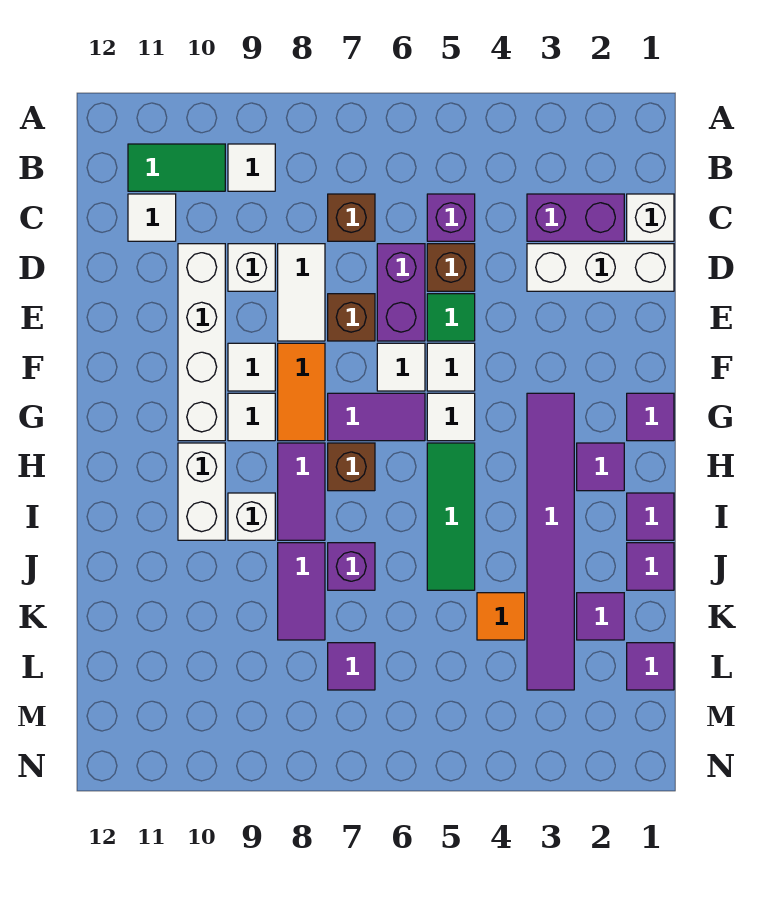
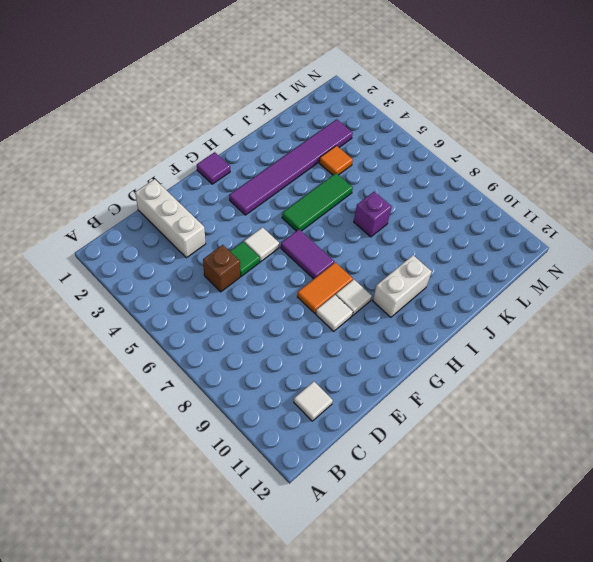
none -> white 1x1 tile [228,144,275,191]
none -> green 1x2 tile [128,144,225,191]
none -> white 1x1 brick [627,194,674,241]
none -> purple 1x2 brick [527,194,624,241]

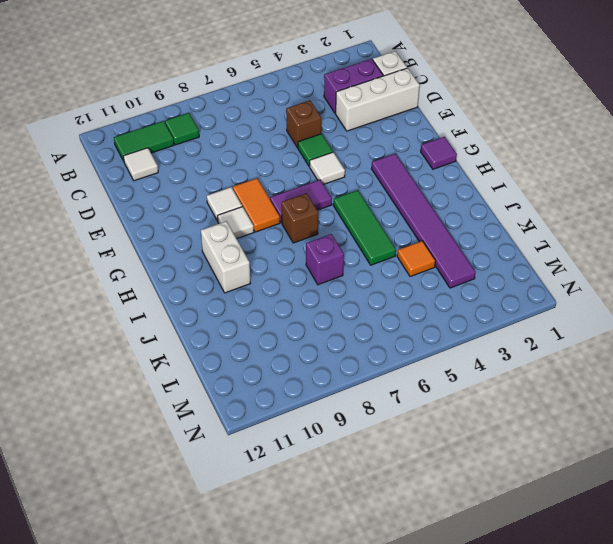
green 1x1 tile [165,113,199,145] -> white 1x1 tile [228,144,275,191]
none -> purple 1x1 brick [427,194,475,241]
none -> brown 1x1 brick [328,194,375,241]
none -> purple 1x2 brick [377,244,425,341]
none -> white 1x2 tile [278,244,325,341]

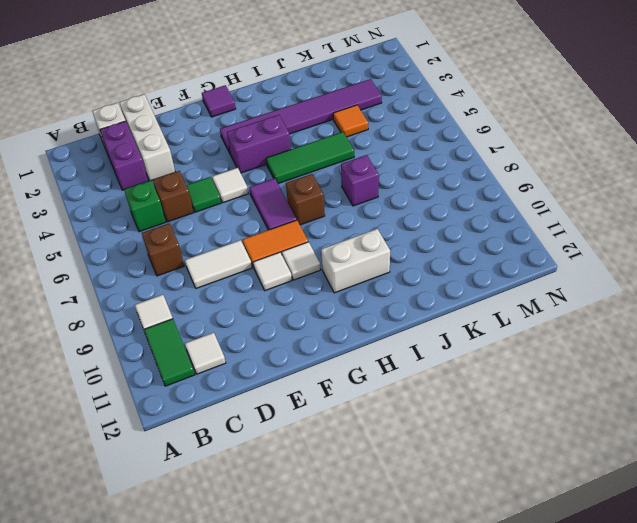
green 1x1 brick [124,181,166,232] -> purple 1x1 brick [427,194,475,241]
purple 1x2 brick [227,115,291,173] -> purple 1x2 brick moved to [377,244,425,341]
none -> white 1x1 brick [228,244,275,291]
none -> white 1x4 brick [178,244,225,441]
none -> brown 1x1 brick [328,294,375,341]
none -> white 1x1 tile [377,343,425,391]

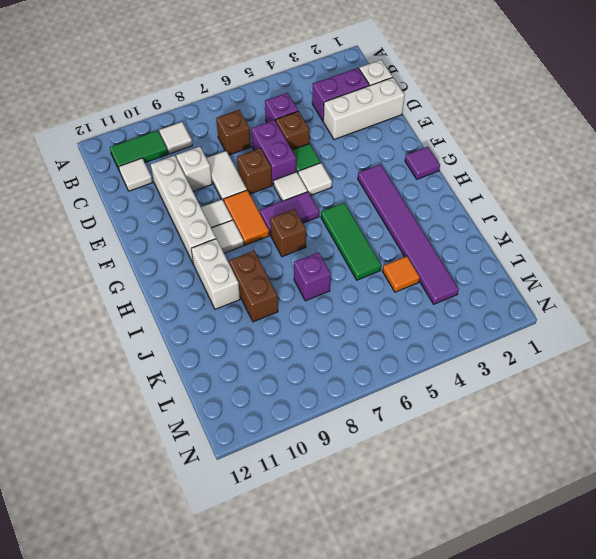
brown 1x2 brick [229,251,278,322] -> white 1x1 brick [228,493,275,540]
none -> white 1x1 tile [427,393,475,441]
none -> purple 1x1 tile [577,443,624,491]
none -> purple 1x2 tile [278,443,325,540]
none -> purple 1x1 tile [627,493,674,540]

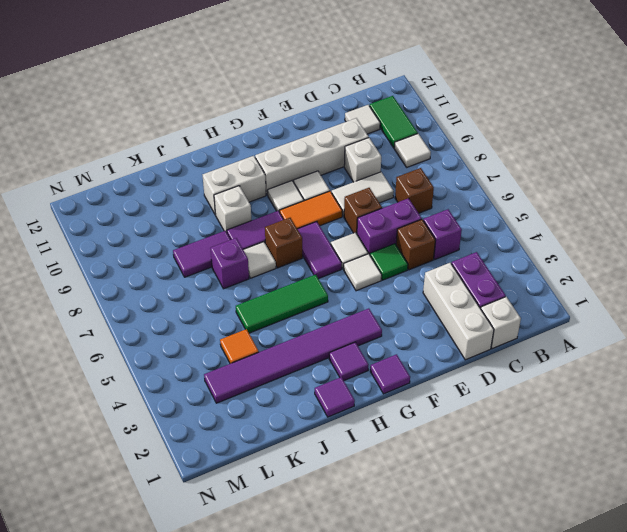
white 1x1 tile [243,242,276,278] -> white 1x1 tile moved to [427,393,475,441]
none -> purple 1x1 tile [627,543,674,590]
none -> purple 1x1 tile [577,593,624,640]
none -> purple 1x1 tile [627,643,674,690]
none -> purple 1x1 tile [328,643,375,690]

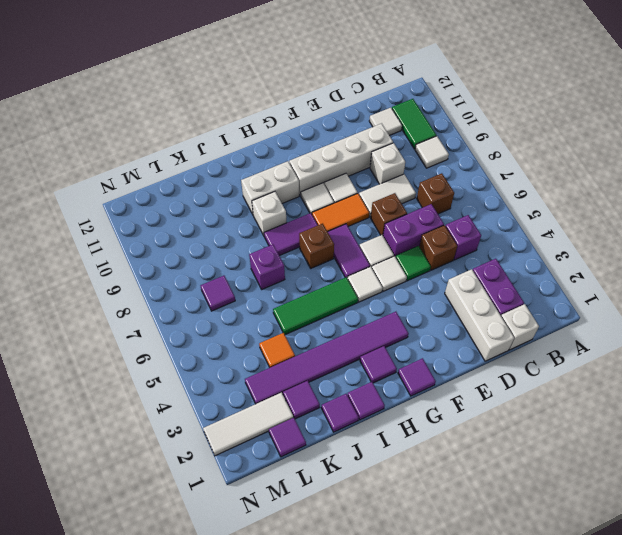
white 1x3 tile [203,393,293,456] -> none
none -> purple 1x2 tile [278,543,325,640]

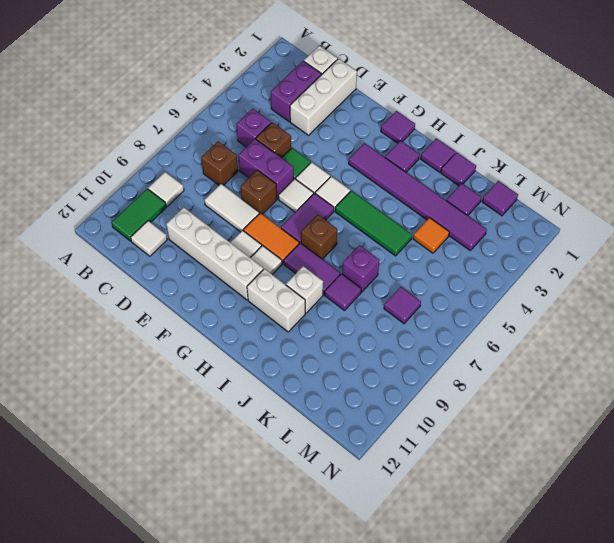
purple 1x1 tile [325,274,361,310] -> purple 1x2 tile [278,543,325,640]
none -> white 1x1 brick [228,244,275,291]

